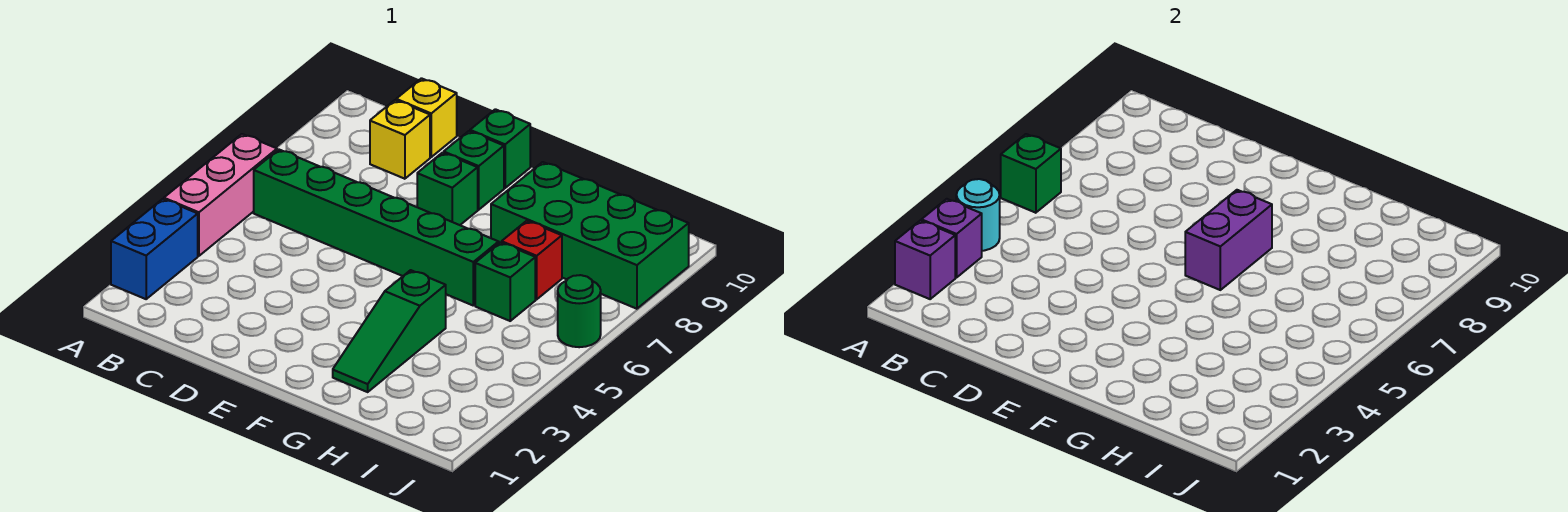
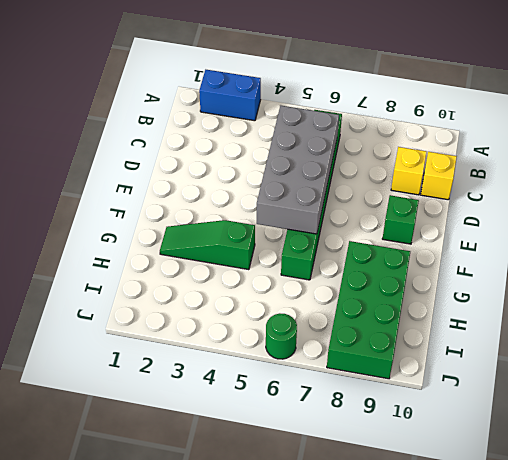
grey 2x4 brick [257,106,339,234] -> purple 1x2 brick [1185,190,1272,290]
none -> pink 1x3 brick [164,134,277,256]
none -> green 1x1 brick [417,153,478,225]
none -> green 1x1 brick [470,109,530,188]

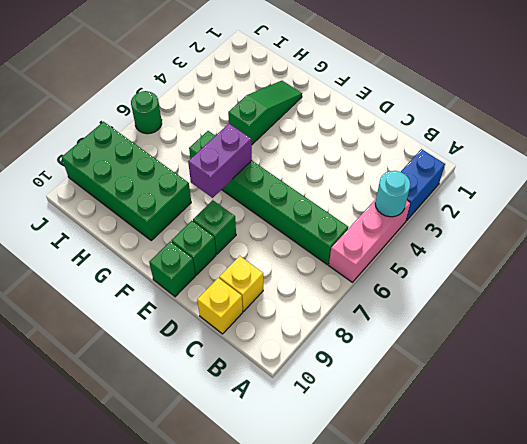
none -> green 1x1 brick [475,242,535,321]
none -> red 1x1 brick [502,221,562,299]
none -> purple 1x1 brick [895,220,955,299]

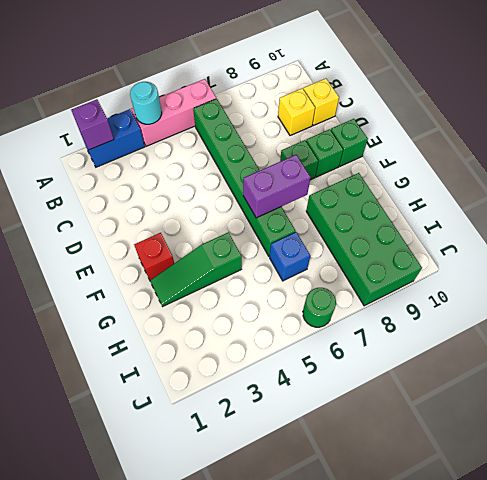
red 1x1 brick [134,233,174,280] -> red 1x1 brick moved to [502,221,562,299]
blue 1x1 brick [270,232,310,281] -> green 1x1 brick [475,242,535,321]
none -> purple 1x1 brick [921,199,982,278]
none -> green 1x1 brick [1001,134,1061,213]

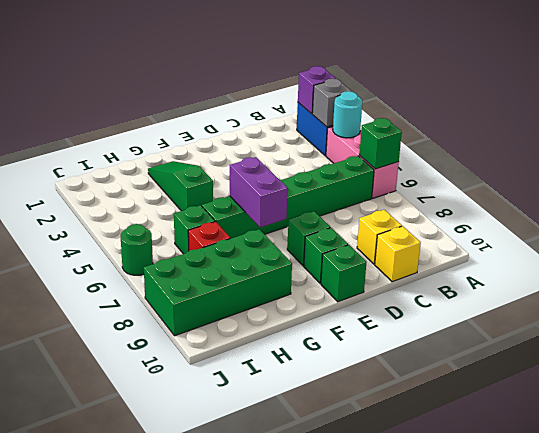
grey 1x1 brick [312,79,352,127] -> purple 1x1 brick [921,199,982,278]

